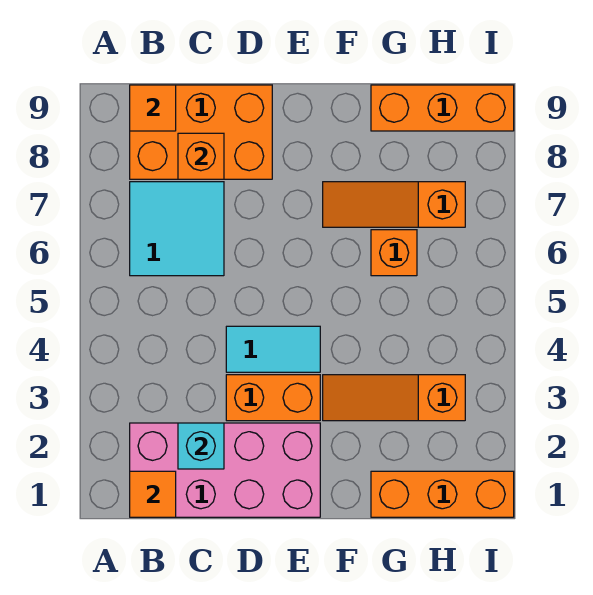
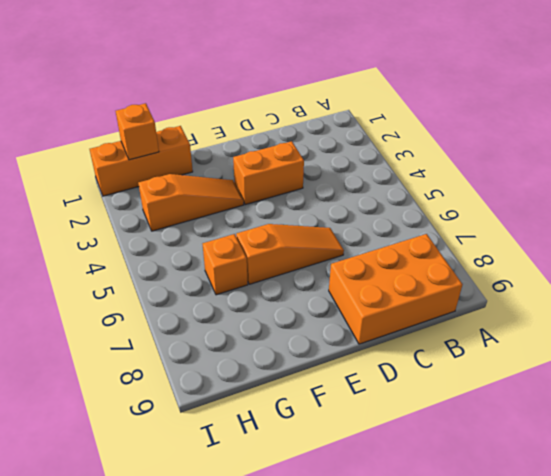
orange 1x3 slope [236,224,344,284] -> orange 1x3 slope moved to [323,182,465,227]
orange 1x1 brick [116,103,159,160] -> orange 1x1 brick moved to [178,133,224,179]
none -> pink 2x4 brick [130,423,320,517]
none -> cyan 2x2 tile [130,182,224,276]
none -> cyan 1x2 tile [226,326,320,372]

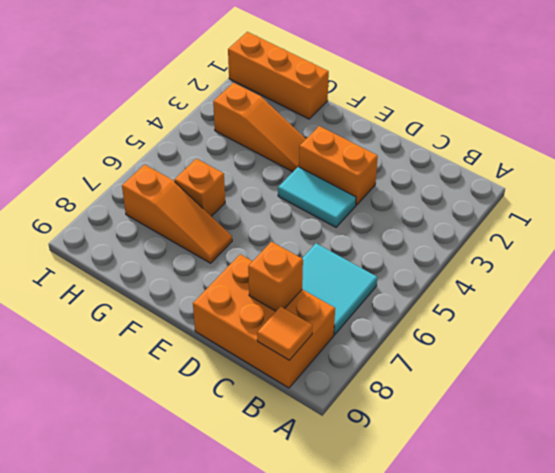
none -> pink 2x4 brick [130,423,320,517]
none -> orange 1x3 brick [371,85,514,131]
none -> orange 1x1 tile [130,471,176,517]

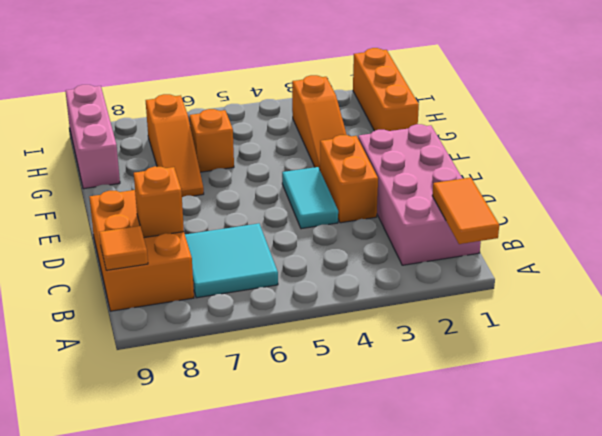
orange 1x2 tile [432,177,499,244] -> orange 1x1 tile [130,471,176,517]
pink 1x3 brick [66,85,120,189] -> orange 1x3 brick [371,85,514,131]
none -> cyan 1x1 brick [178,423,224,469]

